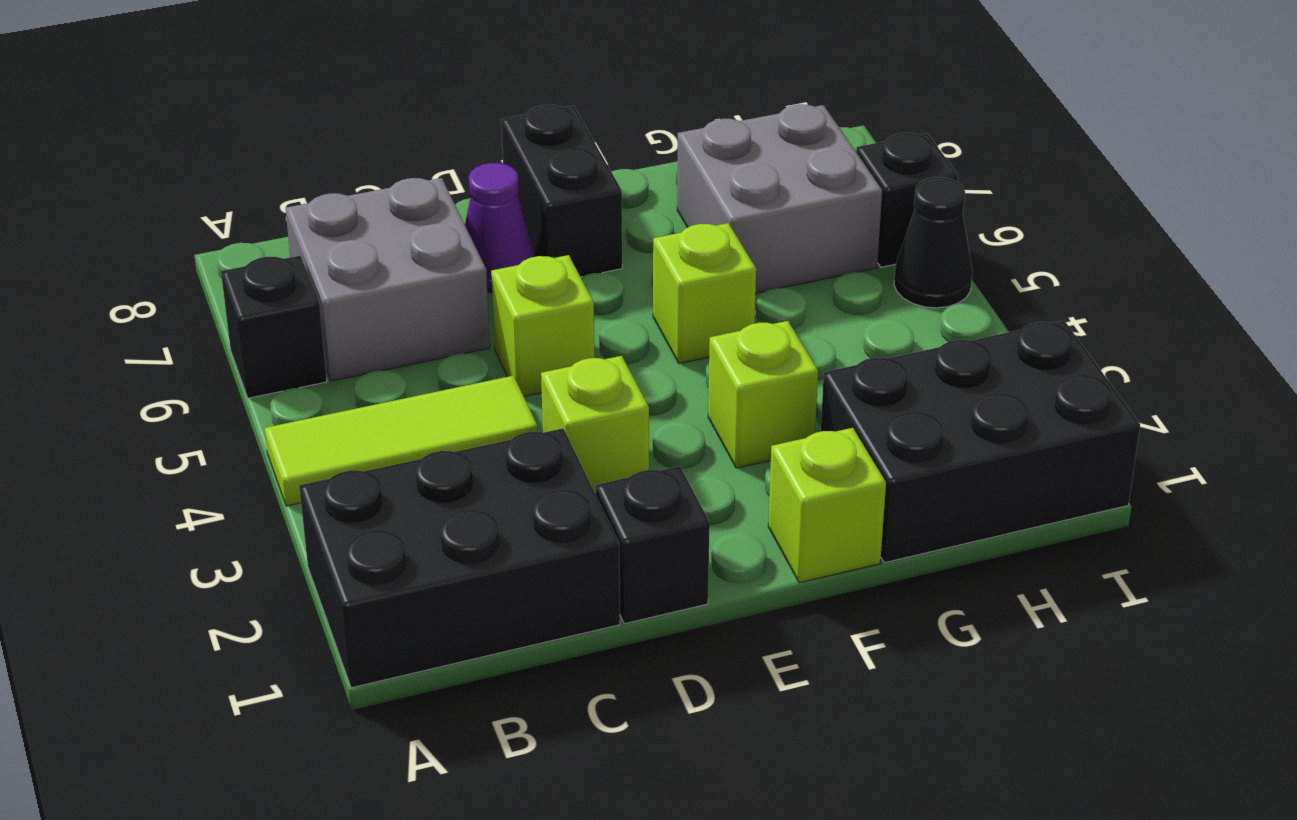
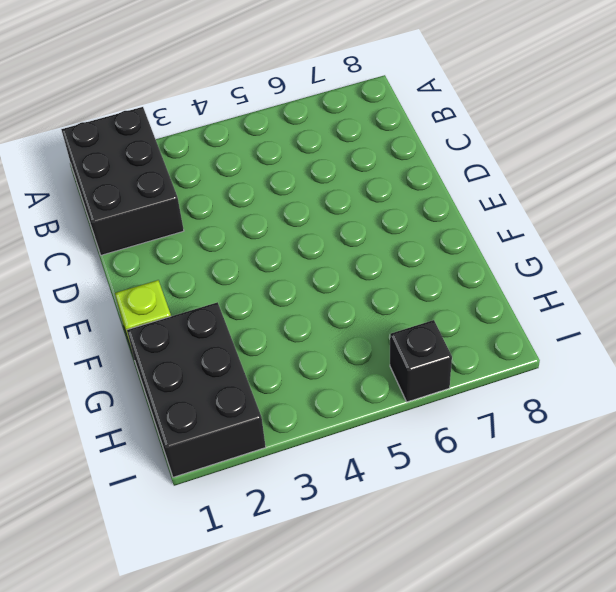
none -> lime 1x3 tile [265,376,538,506]
none -> black 1x1 brick [221,256,327,398]
none -> grey 2x2 brick [285,178,490,381]

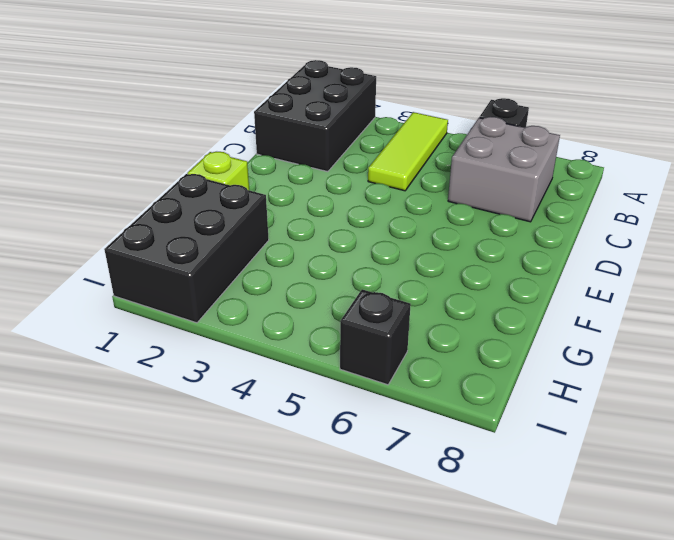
none -> black 1x1 brick [596,466,710,624]
none -> lime 1x1 brick [541,356,649,494]
none -> lime 1x1 brick [491,255,594,396]

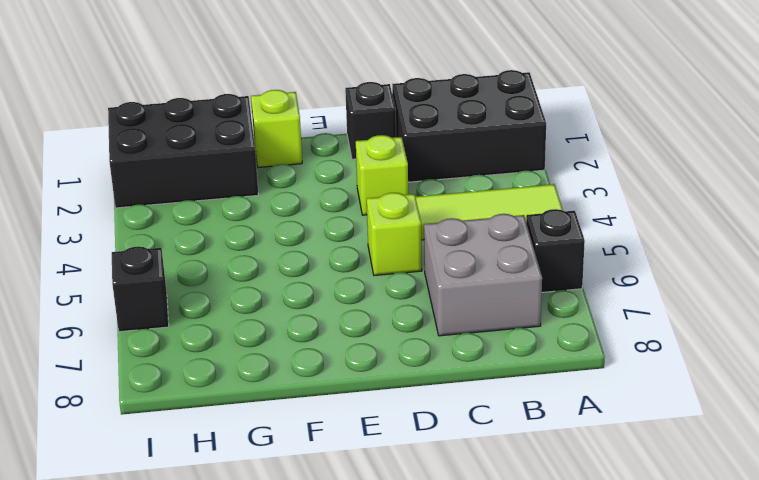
none -> purple 1x1 cone [465,163,535,293]
none -> black 1x2 brick [501,105,622,277]
none -> lime 1x1 brick [708,321,818,468]

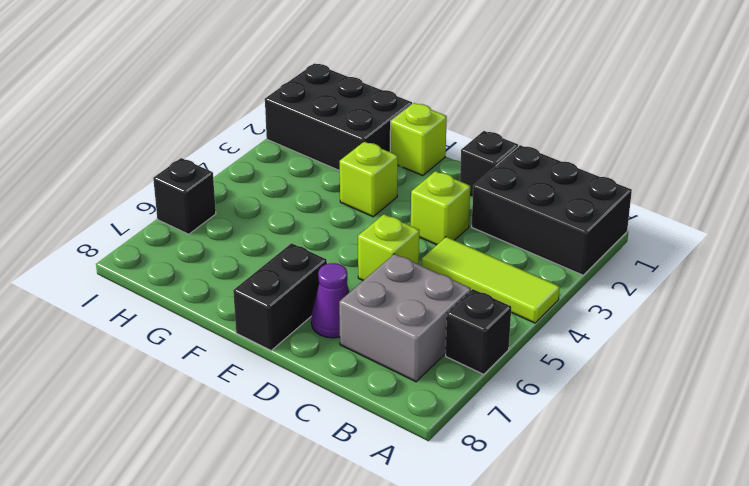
none -> lime 1x1 brick [653,223,756,364]
none -> grey 2x2 brick [677,104,882,293]
none -> black 1x1 cone [894,177,972,308]

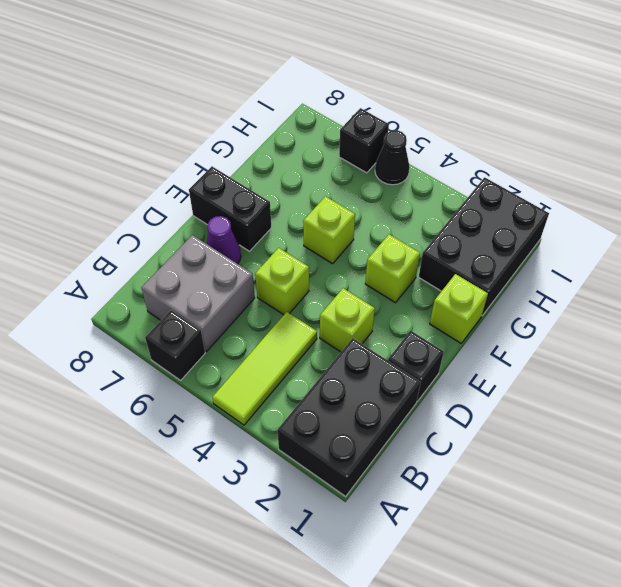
none -> grey 2x2 brick [677,104,882,293]

